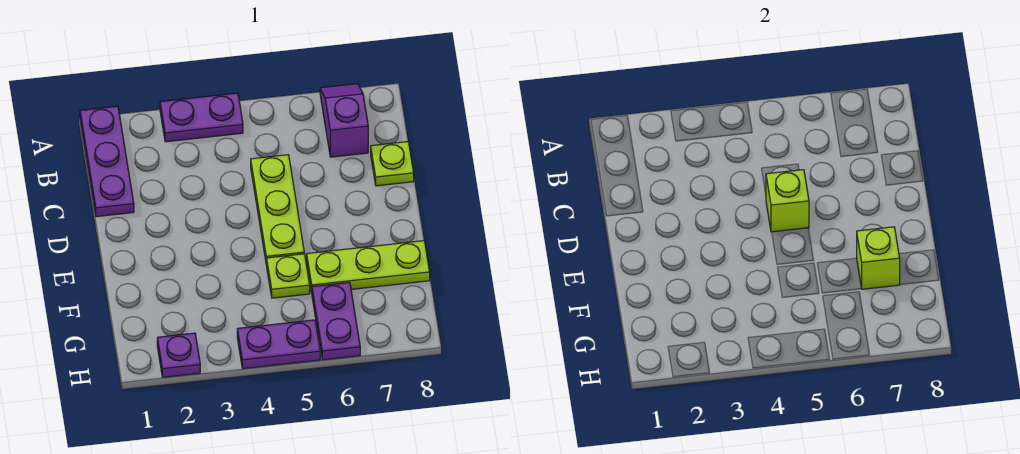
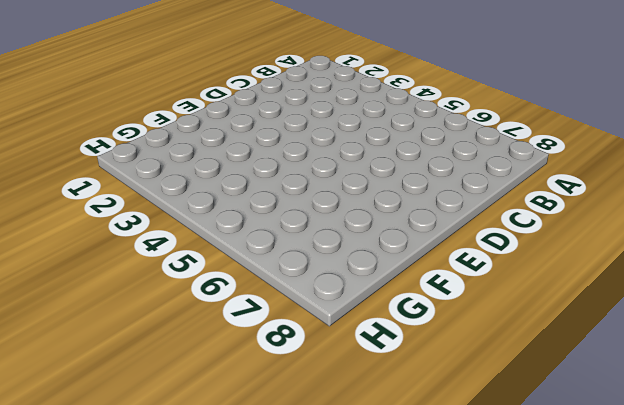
none -> purple 1x3 plate [80,106,134,217]
none -> purple 1x2 plate [160,93,243,142]
none -> purple 1x2 slope [320,84,368,157]

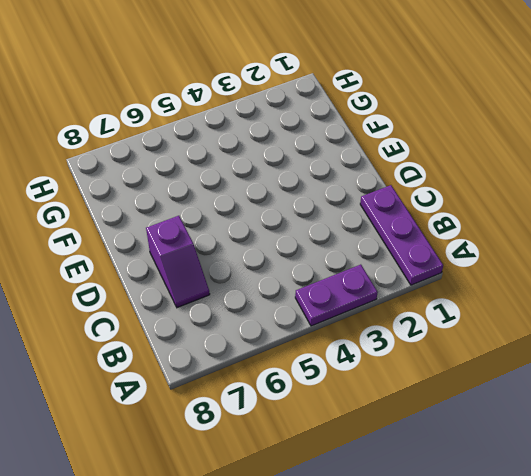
purple 1x2 slope [146,216,210,308] -> purple 1x2 slope moved to [320,84,368,157]
none -> lime 1x3 plate [251,155,304,265]
none -> lime 1x1 plate [371,142,414,186]
none -> lime 1x1 plate [267,254,310,298]

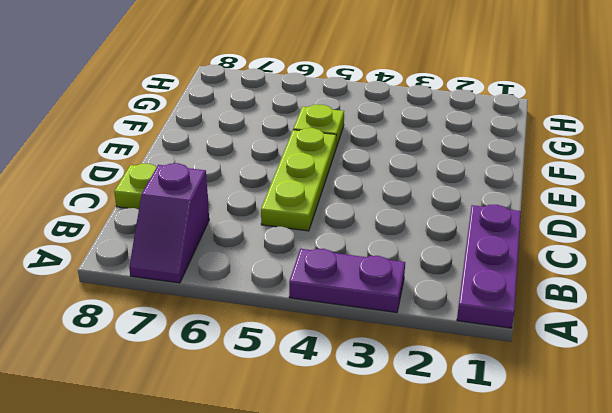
none -> lime 1x3 plate [307,241,430,293]
none -> purple 1x2 plate [312,282,360,360]
none -> purple 1x1 plate [157,333,200,377]

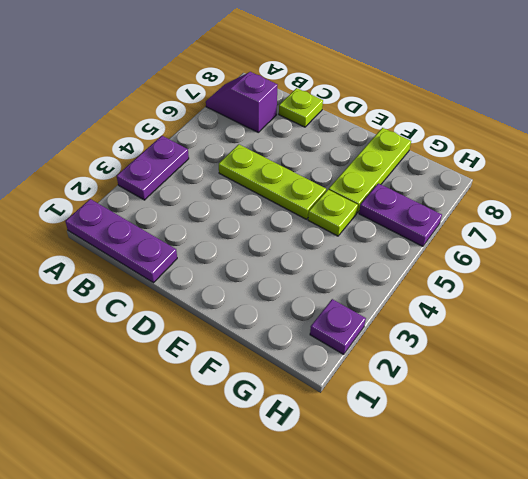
none -> purple 1x2 plate [237,320,320,369]
none -> lime 1x1 brick [766,170,809,232]
none -> lime 1x1 brick [857,227,900,289]

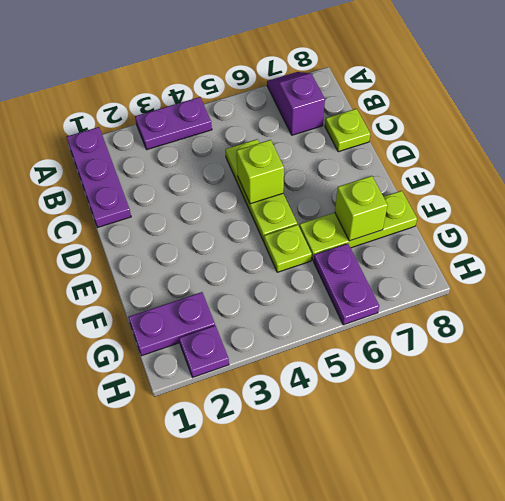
purple 1x2 plate [128,292,215,356] -> purple 1x2 plate moved to [237,320,320,369]

